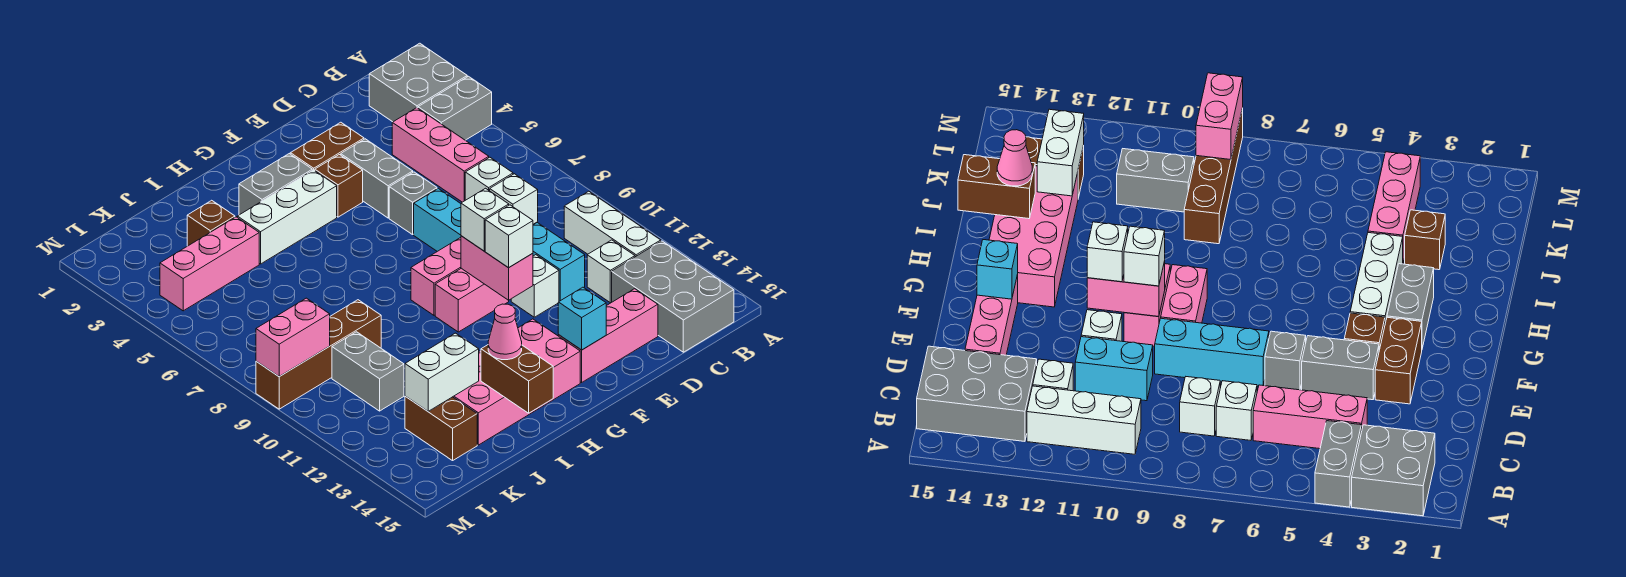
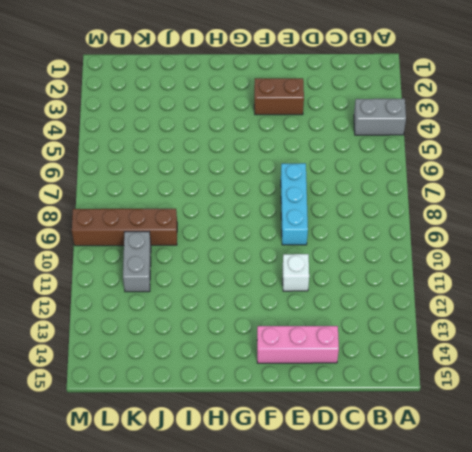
none -> grey 2x2 brick [369,43,467,122]
none -> white 1x3 brick [564,191,661,257]
none -> grey 2x3 brick [612,241,734,352]
none -> pink 1x3 brick [392,108,489,202]

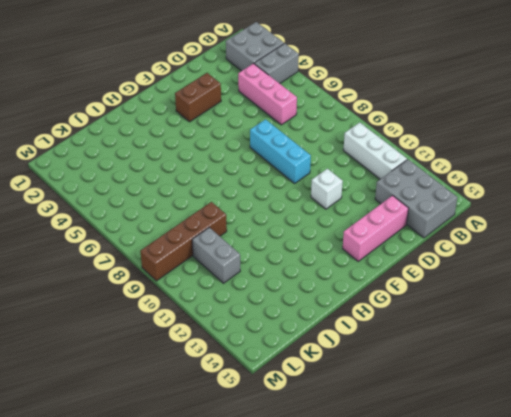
none -> white 1x1 brick [465,157,513,200]
none -> white 1x1 brick [490,174,538,224]
none -> white 1x1 brick [587,240,635,303]
none -> cyan 1x2 brick [533,223,585,301]

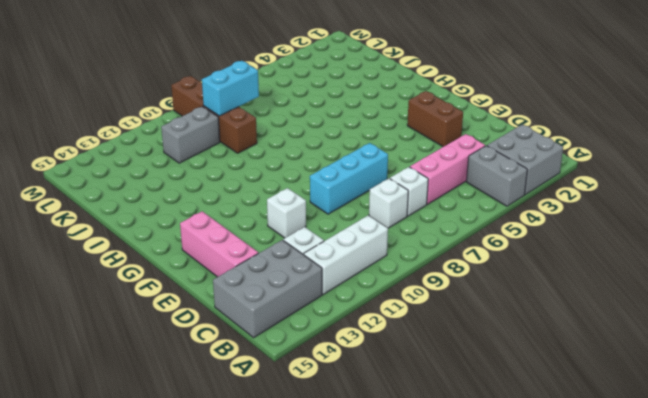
cyan 1x2 brick [202,61,259,116] -> cyan 1x2 brick moved to [533,223,585,301]
none -> grey 1x2 brick [341,139,413,218]
none -> grey 1x1 brick [389,172,437,235]
none -> brown 1x1 brick [315,155,363,217]
none -> pink 1x2 brick [411,238,461,315]

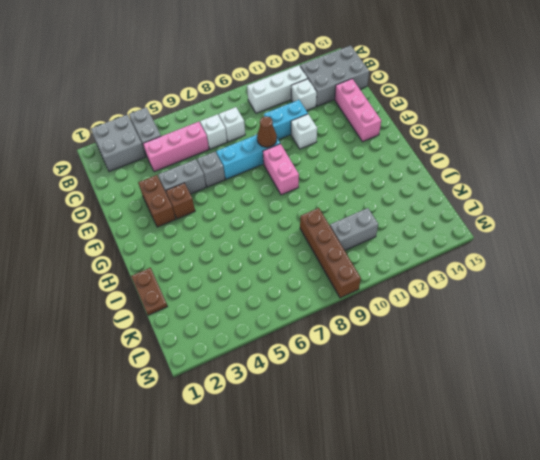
brown 1x1 cone [257,116,277,147] -> none
brown 1x2 plate [131,268,168,315] -> none
none -> pink 1x2 brick [435,268,509,332]
none -> grey 1x2 brick [239,154,312,215]
none -> white 1x3 brick [237,170,337,264]
none -> pink 2x4 brick [453,319,580,445]

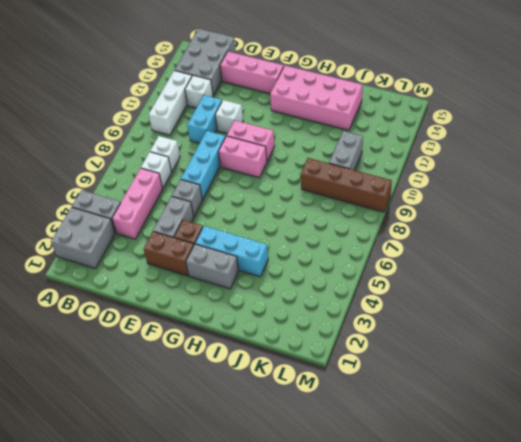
cyan 1x3 brick [195,226,268,277] -> white 1x3 brick [237,170,337,264]
none -> brown 1x1 brick [187,200,235,246]
none -> pink 1x3 brick [160,217,259,311]
none -> brown 1x2 brick [405,396,477,461]
none -> pink 1x2 brick [461,236,533,300]

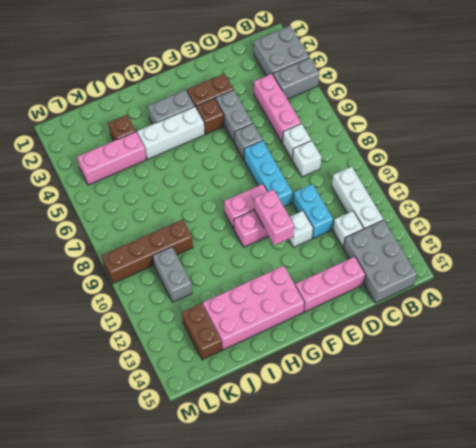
none -> cyan 1x1 brick [558,287,606,350]
none -> brown 1x2 brick [481,345,553,413]
none -> white 1x2 brick [405,333,479,411]
none -> pink 1x2 brick [256,298,330,376]

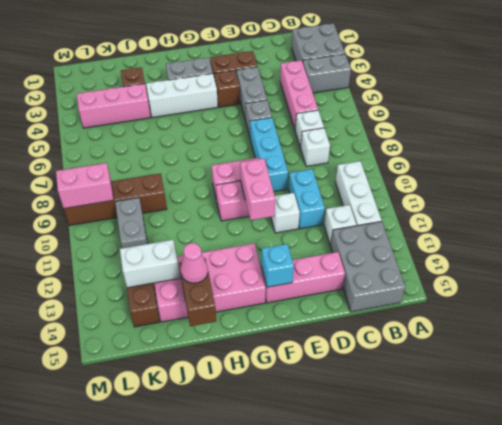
none -> white 1x1 brick [461,188,509,251]
none -> white 1x1 brick [485,205,533,268]

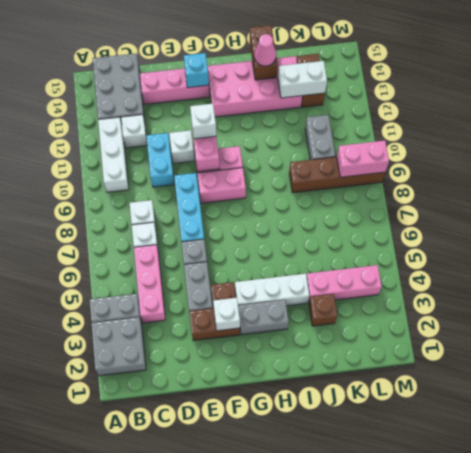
white 1x1 brick [213,298,240,331] -> white 1x1 brick moved to [461,188,509,251]

